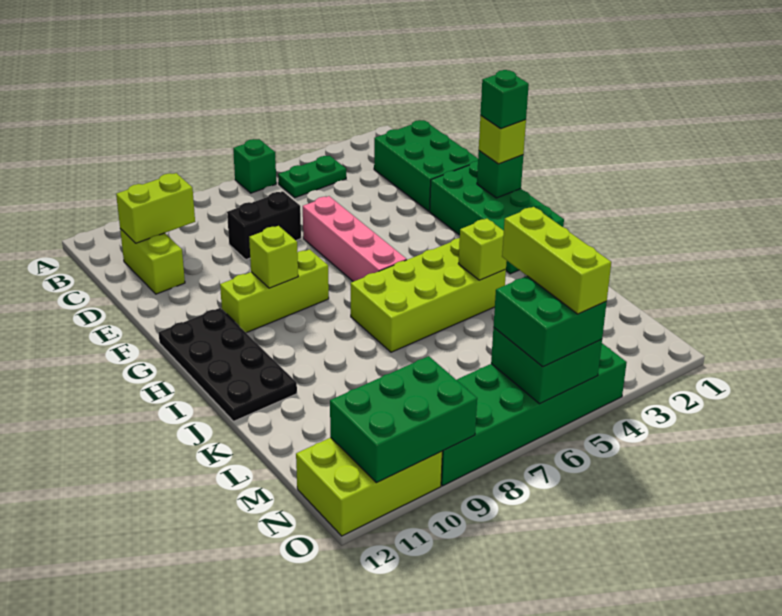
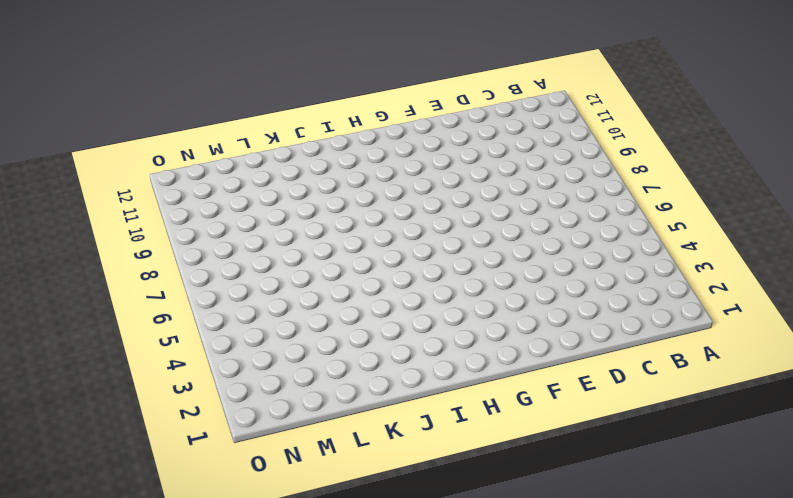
none -> green 1x1 brick [233,139,276,193]
none -> green 1x2 plate [278,156,346,198]
none -> green 2x3 brick [374,120,478,211]

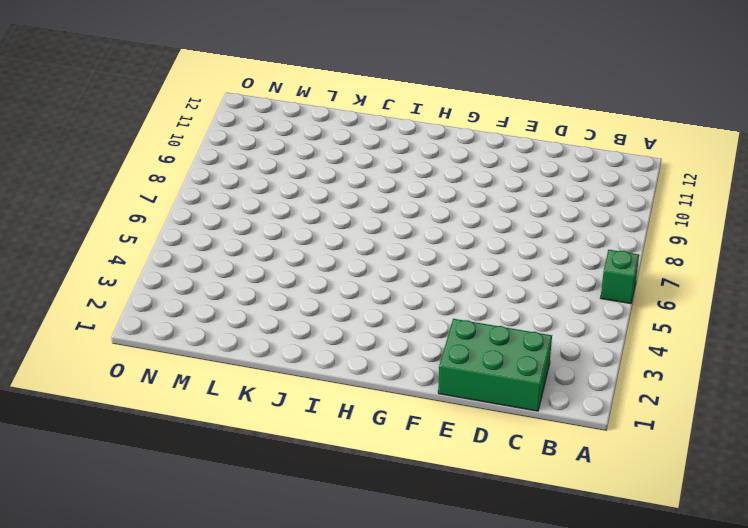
none -> green 1x2 plate [278,156,346,198]
none -> lime 1x2 brick [120,229,185,294]
none -> black 1x2 brick [227,191,301,260]

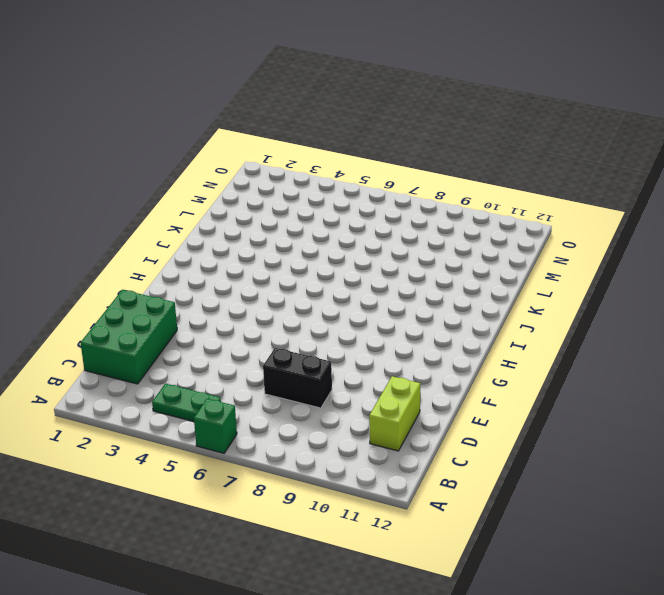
none -> pink 1x4 brick [303,196,407,282]
none -> green 2x4 brick [430,161,564,274]
none -> lime 1x3 brick [220,249,329,333]

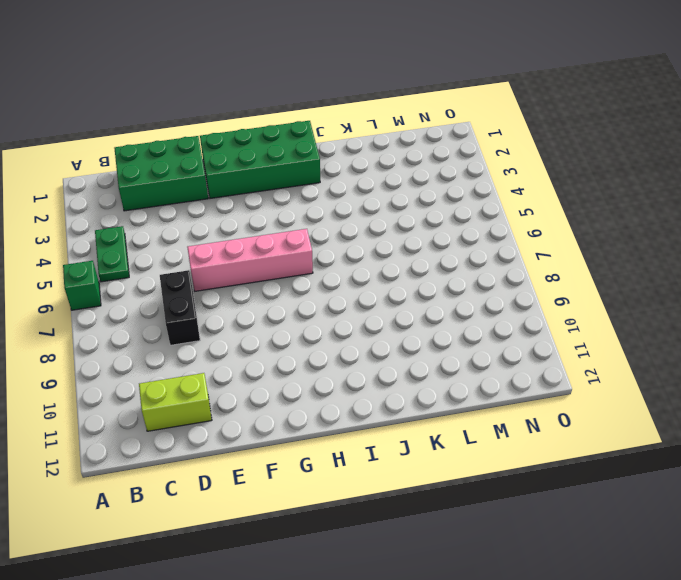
none -> lime 1x3 brick [220,249,329,333]
none -> black 2x4 plate [158,308,297,421]
none -> lime 2x4 brick [351,238,506,352]

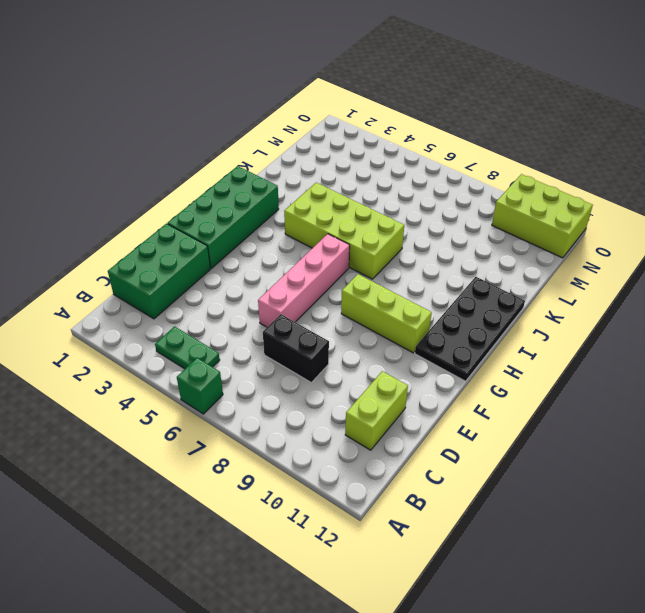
none -> green 2x6 brick [441,343,627,486]
none -> lime 1x2 brick [116,173,195,243]
none -> green 1x1 brick [477,151,523,198]

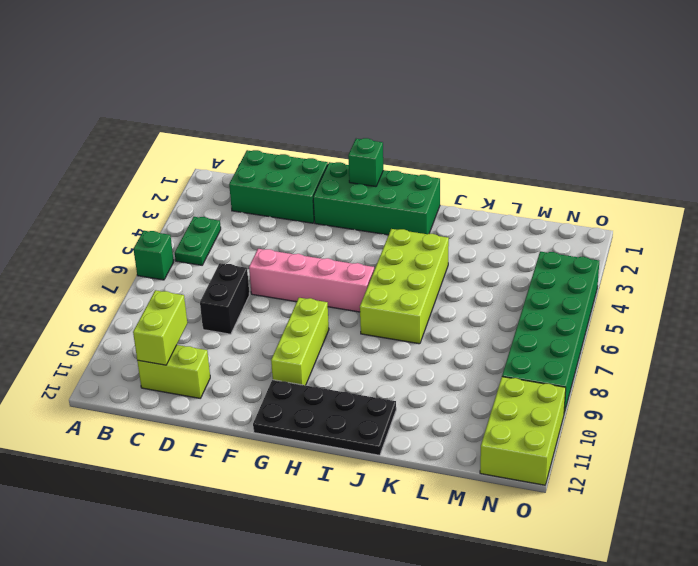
none -> lime 1x1 brick [249,226,298,288]
none -> lime 1x1 brick [458,219,507,280]
none -> green 2x2 brick [491,328,602,404]

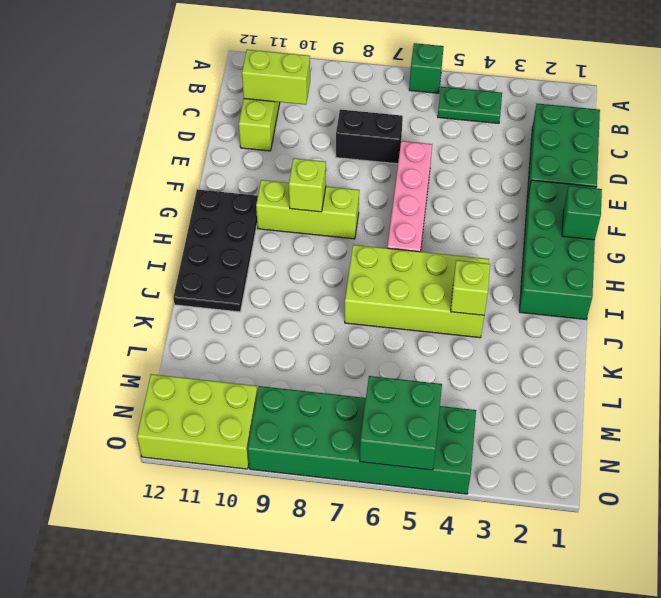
none -> green 2x3 brick [330,356,477,483]
none -> lime 1x1 brick [479,116,526,164]
none -> green 2x2 brick [493,276,607,367]

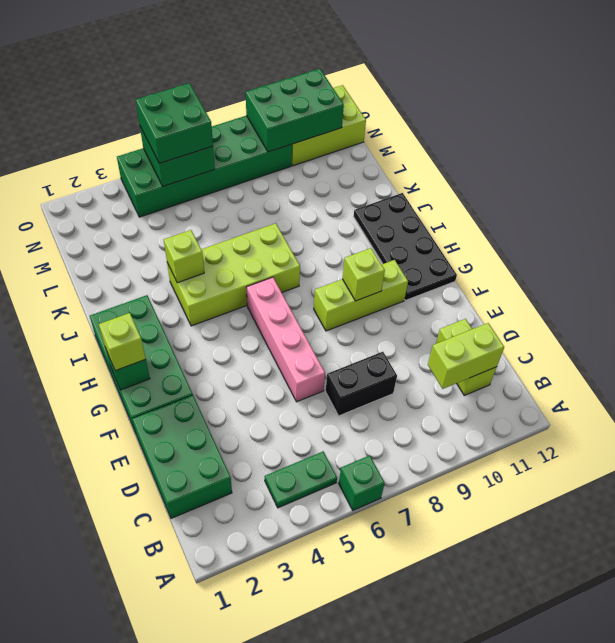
none -> green 1x1 brick [480,70,529,129]
none -> lime 1x3 brick [502,207,611,314]

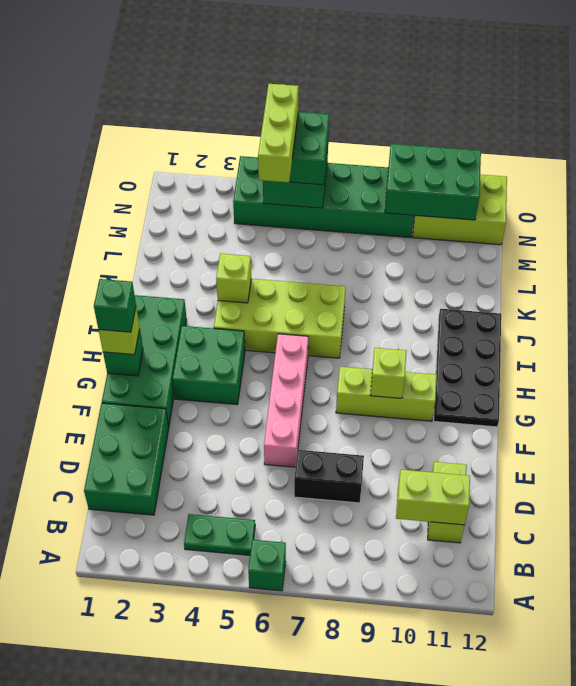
green 2x2 brick [173,326,245,404] -> none

